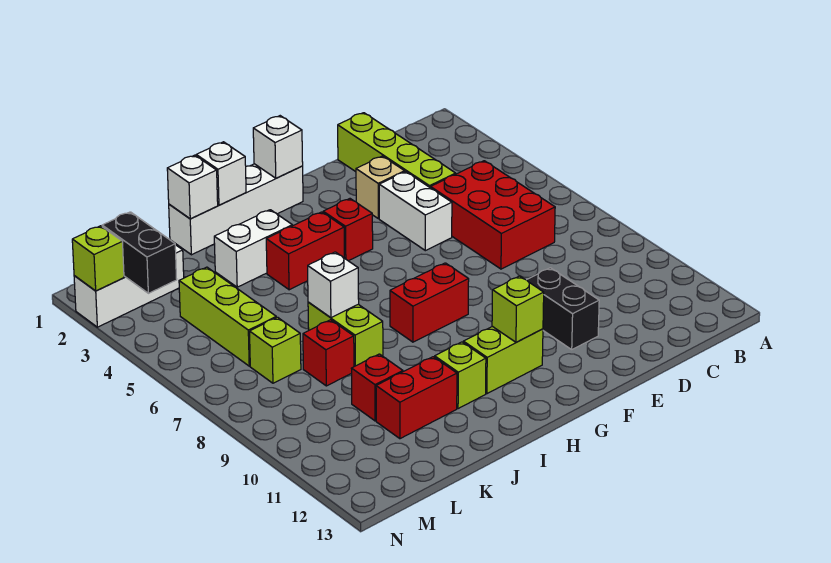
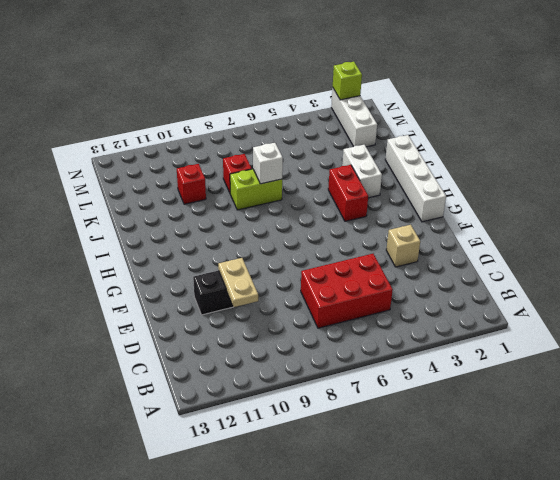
tan 1x2 plate [218,258,258,307] -> none
none -> lime 1x4 brick [338,113,456,188]
none -> white 1x2 brick [379,172,452,251]
none -> red 1x1 brick [323,199,373,261]

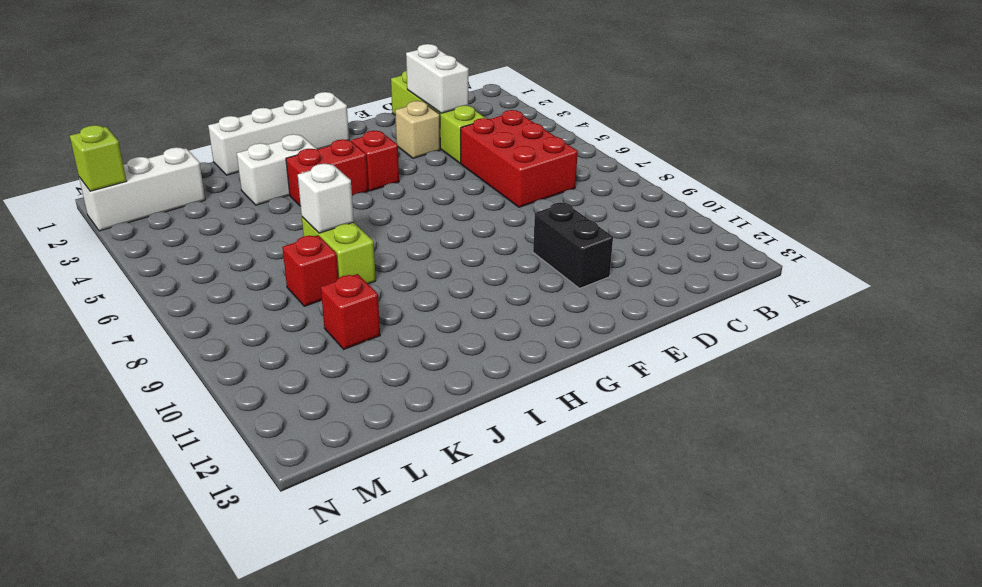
white 1x2 brick [406,44,469,113] -> white 1x2 brick moved to [379,172,452,251]
none -> red 1x2 brick [390,263,469,342]
none -> lime 1x2 brick [463,326,543,394]
none -> lime 1x1 brick [435,342,486,409]

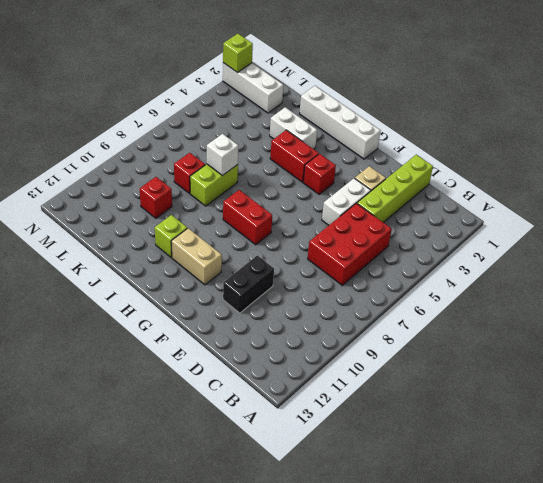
tan 1x2 brick [171,228,222,285] -> lime 1x2 brick [463,326,543,394]
none -> red 1x2 brick [376,357,457,439]
none -> lime 1x3 brick [179,267,276,366]
none -> lime 1x1 brick [250,317,301,383]

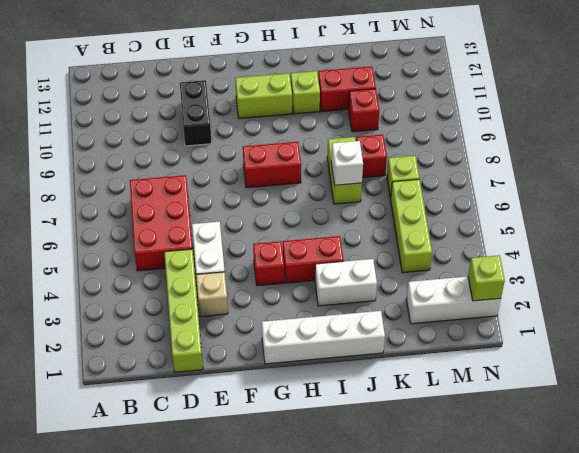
none -> white 1x1 brick [253,116,303,178]
none -> lime 1x1 brick [492,276,544,342]
none -> white 1x1 brick [196,142,246,205]

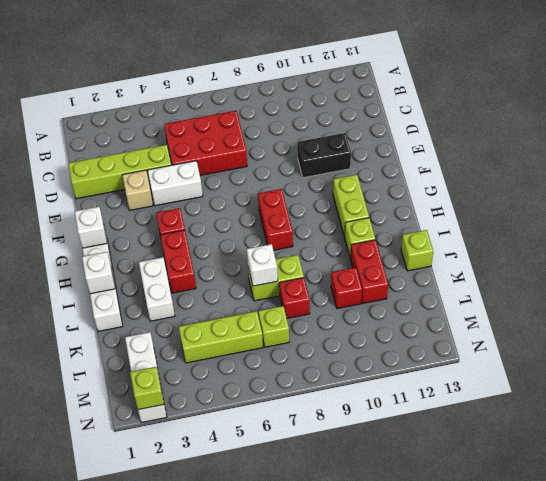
lime 1x1 brick [401,230,433,271] -> lime 1x1 brick moved to [492,276,544,342]
none -> white 1x1 brick [167,155,218,219]
none -> black 1x2 brick [102,212,177,293]

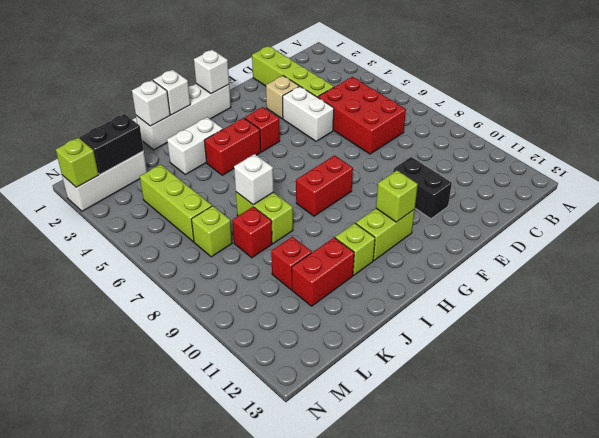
black 1x2 brick [80,114,144,174] -> black 1x2 brick turned to [102,212,177,293]

